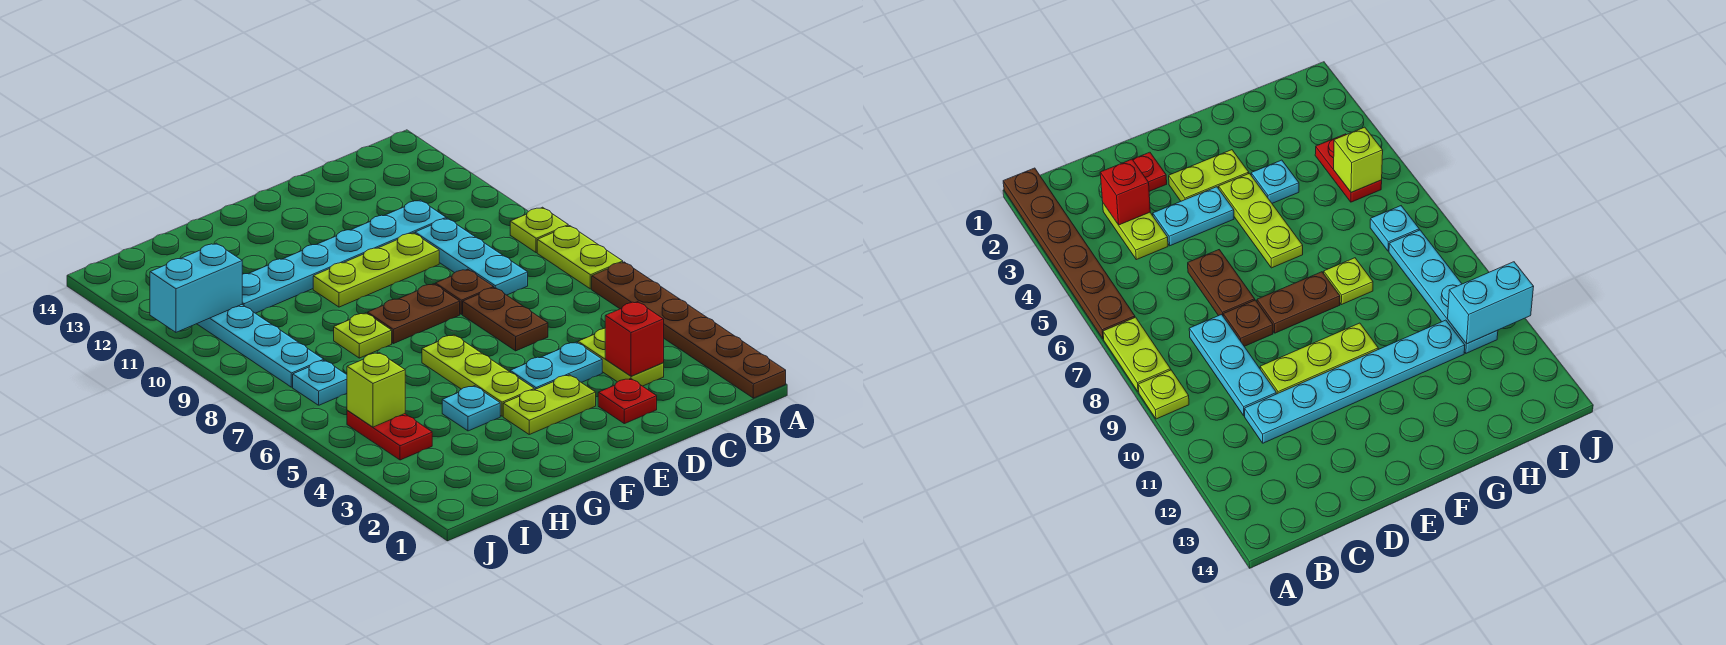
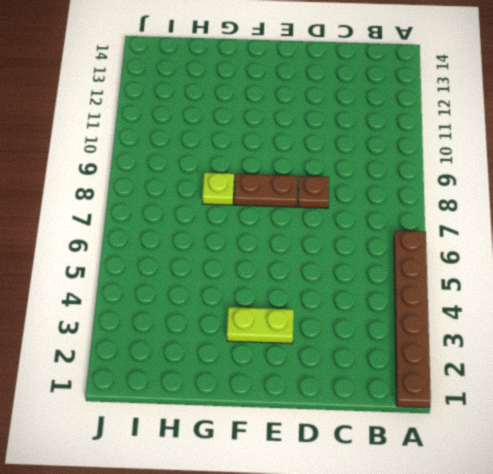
none -> lime 1x2 plate [537,226,623,289]
none -> lime 1x1 plate [510,207,568,253]
none -> lime 1x2 plate [578,328,664,386]

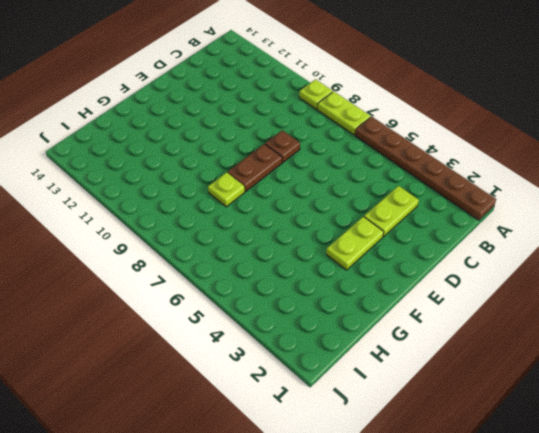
lime 1x2 plate [364,186,419,237] -> lime 1x2 plate turned to [578,328,664,386]
none -> cyan 1x3 plate [415,218,528,295]
none -> cyan 1x6 plate [242,200,446,313]
none -> red 1x1 plate [598,379,657,424]

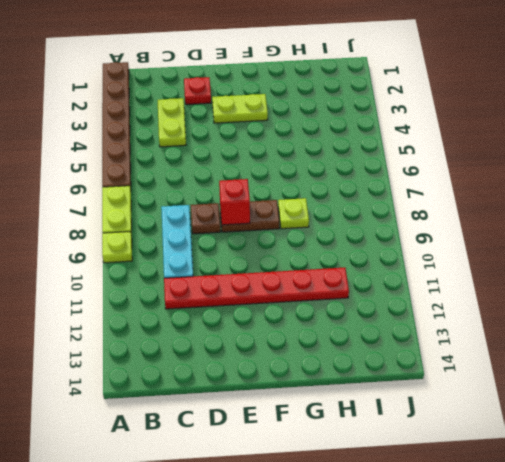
red 1x6 plate [164,268,349,309] -> cyan 1x6 plate [242,200,446,313]
red 1x1 brick [219,179,250,225] -> red 1x1 brick moved to [605,302,664,376]
none -> cyan 1x2 plate [510,342,602,390]
none -> brown 1x2 plate [463,288,548,351]
none -> lime 1x3 plate [313,233,439,307]

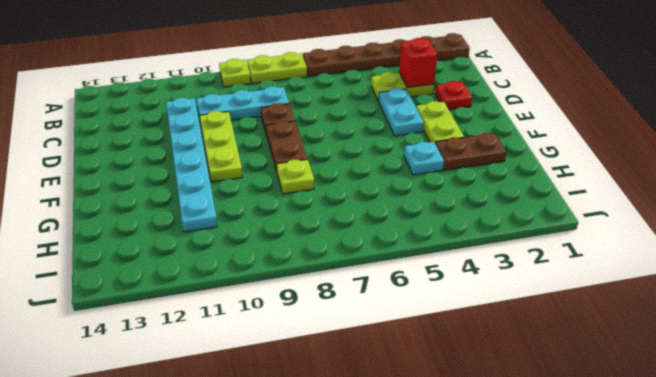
brown 1x2 plate [435,133,506,170] -> brown 1x2 plate moved to [463,288,548,351]
none -> lime 1x3 plate [422,335,534,416]
none -> red 1x2 plate [347,410,432,460]
none -> cyan 1x1 plate [293,360,347,405]

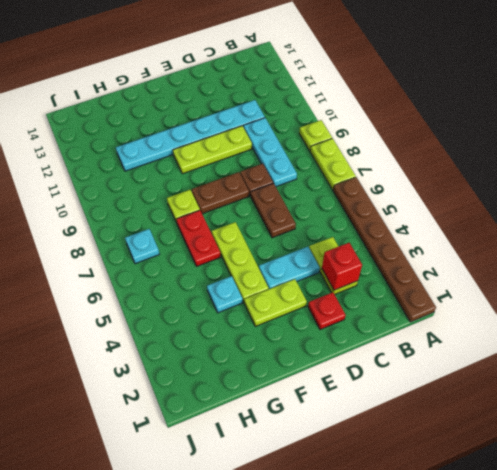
red 1x2 plate [176,210,221,266] -> red 1x2 plate moved to [347,410,432,460]
none -> cyan 1x4 plate [197,305,324,387]
none -> lime 1x1 brick [347,353,405,427]
none -> cyan 1x2 brick [150,243,242,332]

